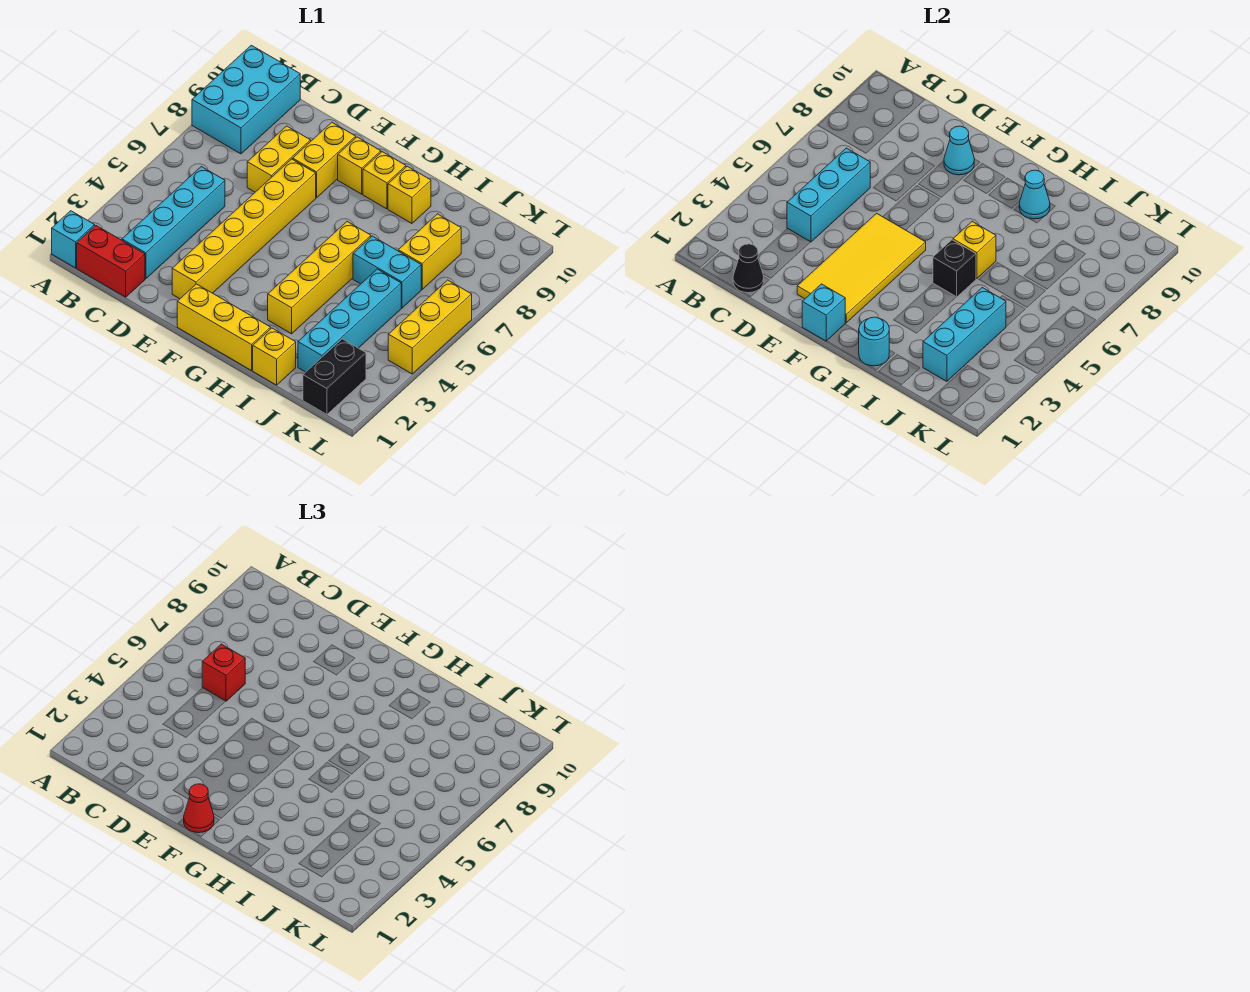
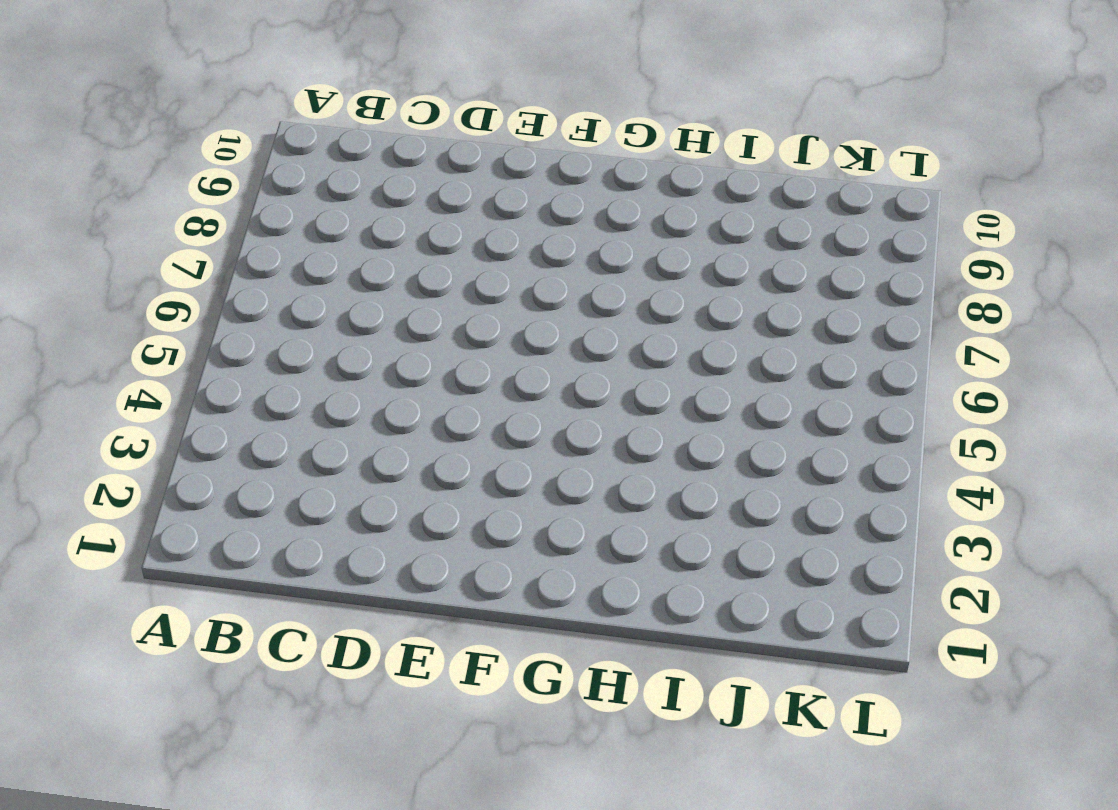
none -> cyan 1x1 brick [52,211,95,268]
none -> cyan 2x3 brick [192,45,300,154]
none -> red 1x2 brick [77,226,145,297]
none -> cyan 1x4 brick [122,167,225,279]

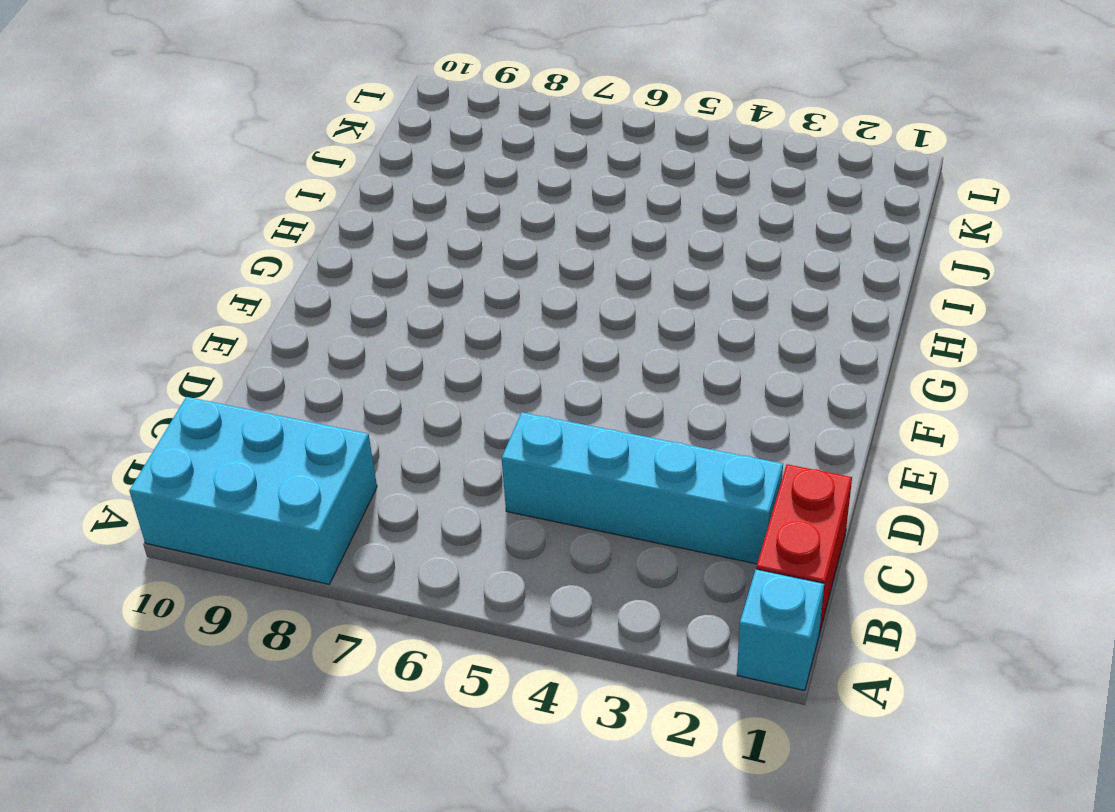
none -> yellow 1x2 brick [247,126,311,192]
none -> yellow 1x6 brick [172,159,316,299]
none -> yellow 1x2 brick [293,122,356,198]
none -> yellow 1x3 brick [177,284,271,371]

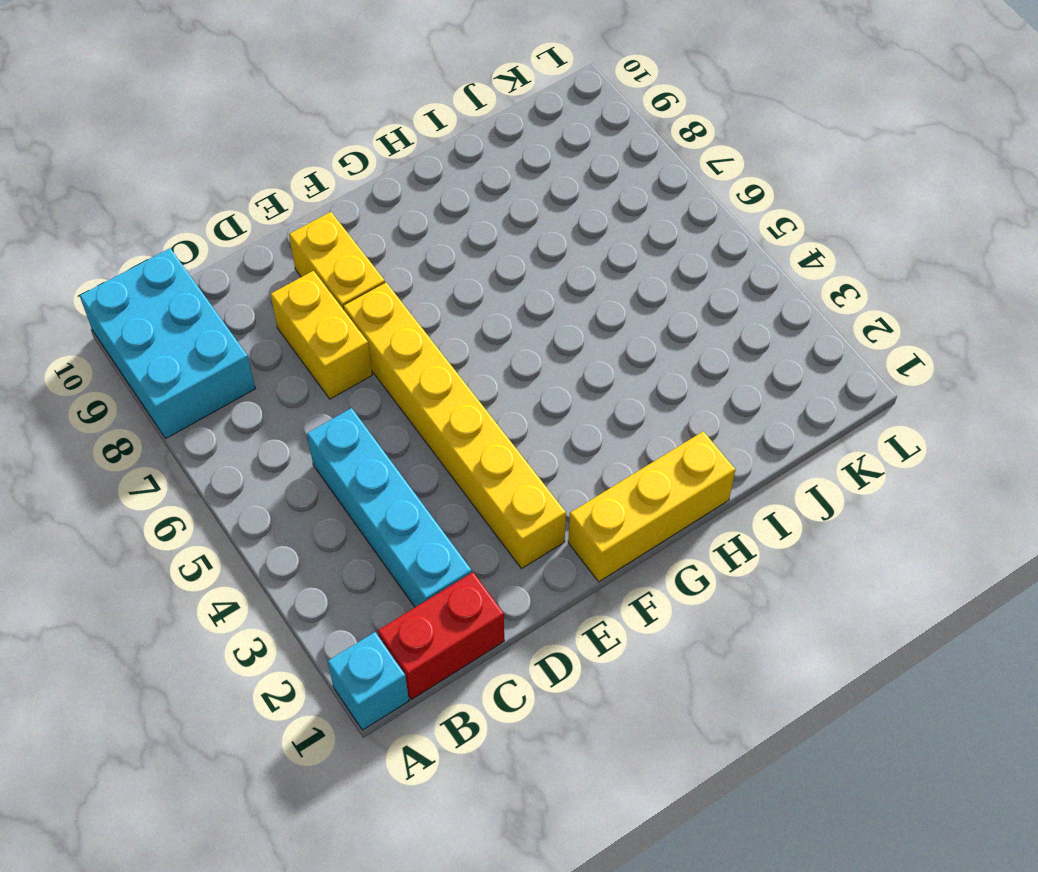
none -> yellow 1x1 brick [338,137,381,194]
none -> yellow 1x1 brick [363,152,406,209]
none -> yellow 1x4 brick [268,222,371,334]
none -> yellow 1x1 brick [388,166,431,223]

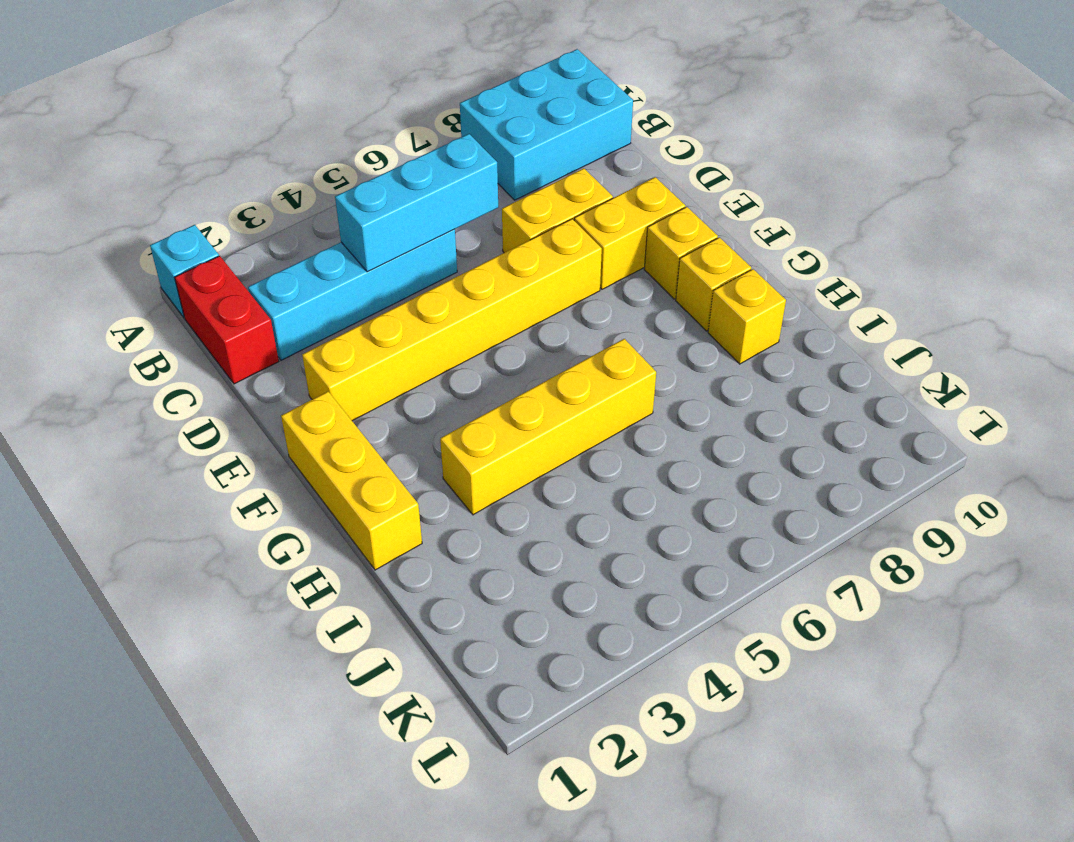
none -> yellow 1x1 brick [253,328,296,385]
none -> cyan 1x2 brick [353,236,421,308]
none -> cyan 1x4 brick [298,269,401,372]
none -> yellow 1x2 brick [398,214,461,289]

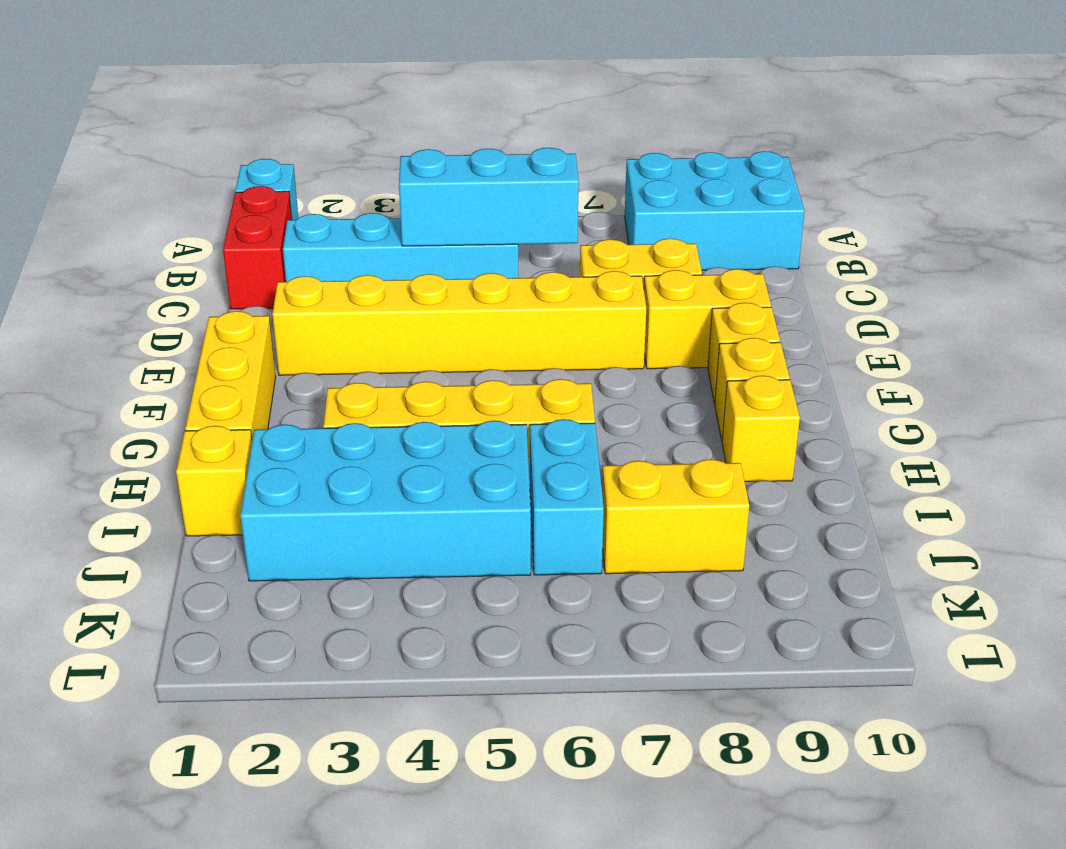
cyan 2x4 brick [240,421,531,581] -> cyan 1x4 brick [298,269,401,372]
none -> black 1x2 brick [303,339,366,414]
none -> yellow 1x3 brick [388,280,472,374]
none -> black 1x1 cone [733,244,764,293]
none -> yellow 2x4 tile [797,213,926,323]

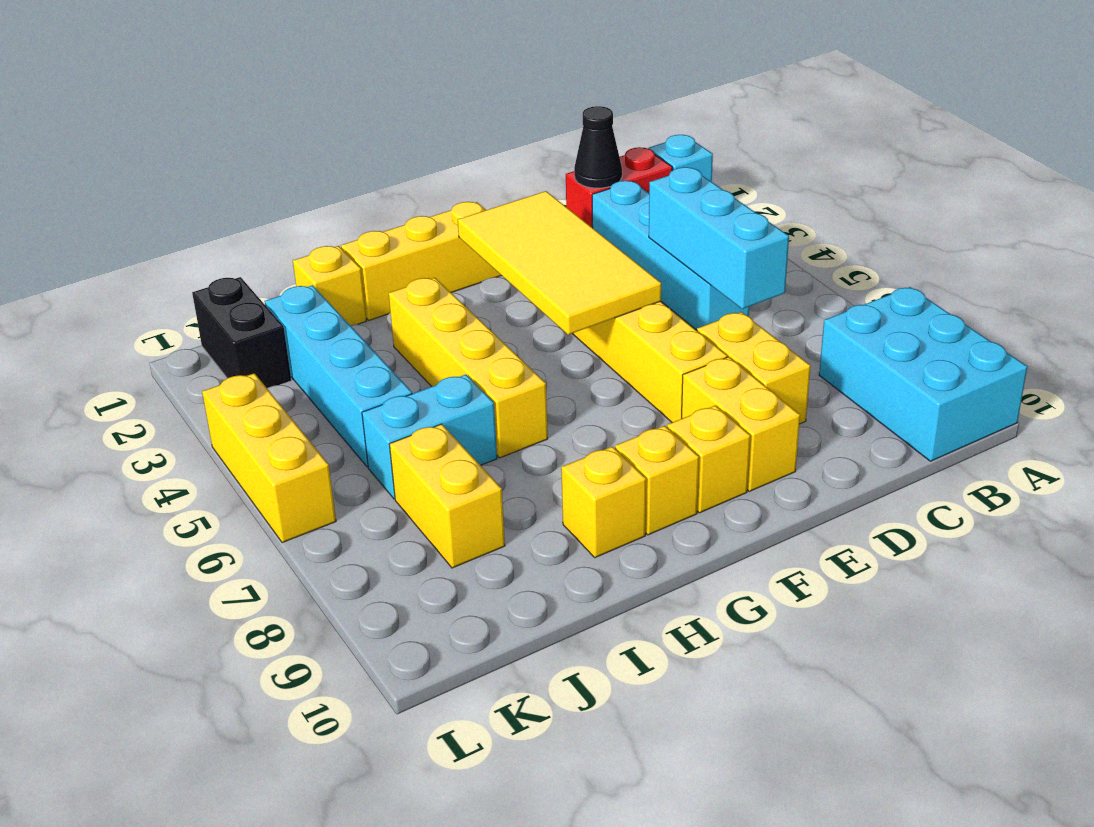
none -> cyan 1x1 cone [944,126,974,175]
none -> cyan 1x1 brick [802,284,845,341]
none -> cyan 1x1 round brick [859,317,889,366]
none -> black 1x1 brick [933,240,976,297]

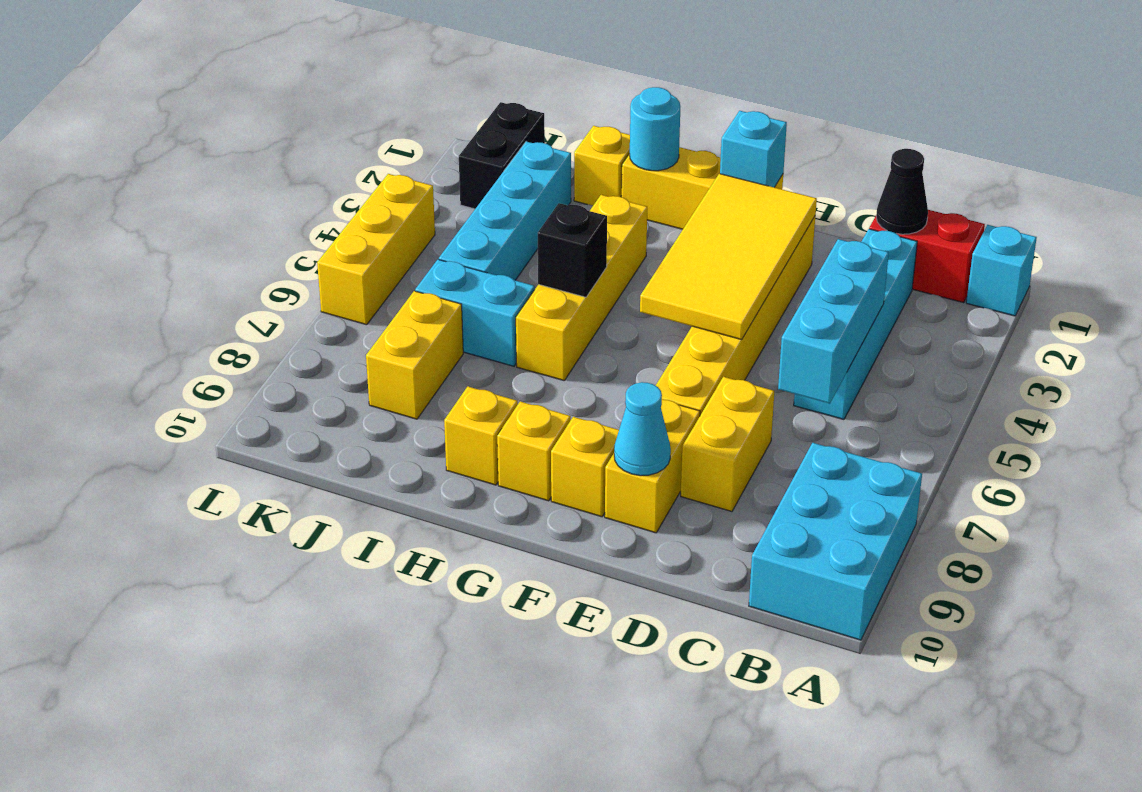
none -> yellow 1x1 brick [953,222,996,279]
none -> cyan 1x1 cone [1019,170,1050,219]
none -> cyan 1x3 brick [923,288,1006,381]
none -> red 1x1 brick [202,644,245,701]

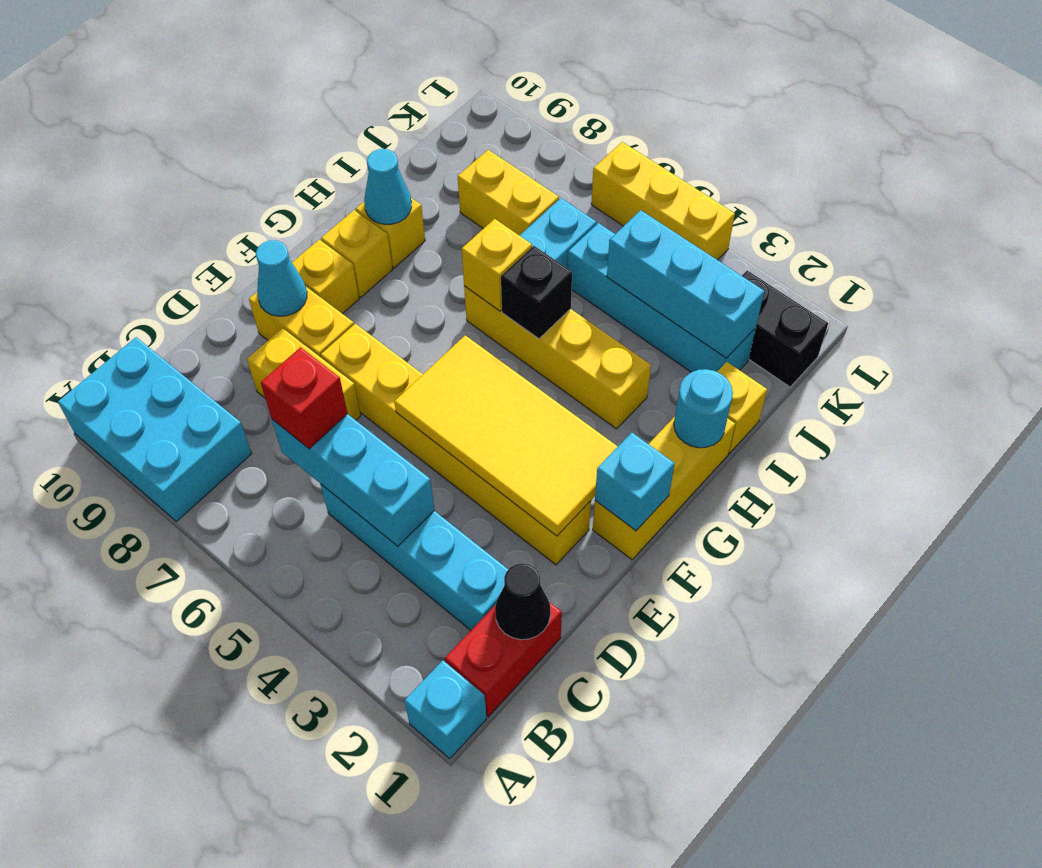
none -> red 1x1 cone [184,784,214,833]

